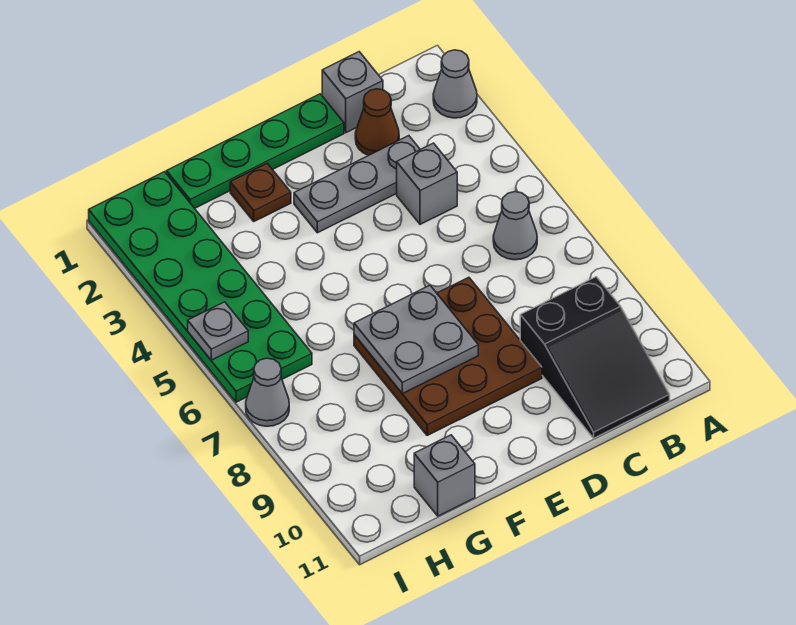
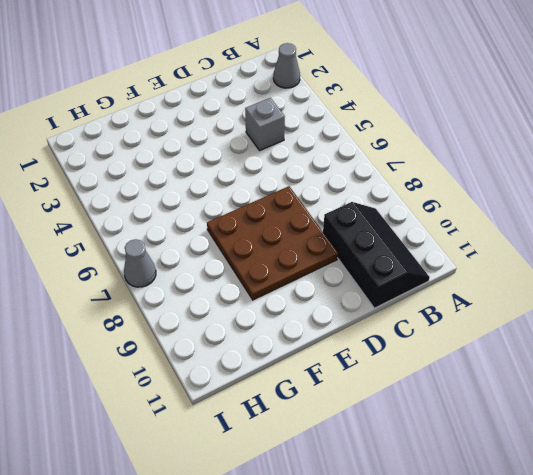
black 2x3 slope [323,202,430,308] -> black 2x3 slope turned to [520,277,670,438]
none -> grey 1x1 cone [493,192,537,260]
none -> grey 1x1 brick [322,52,383,133]
none -> brown 1x1 cone [355,89,399,155]

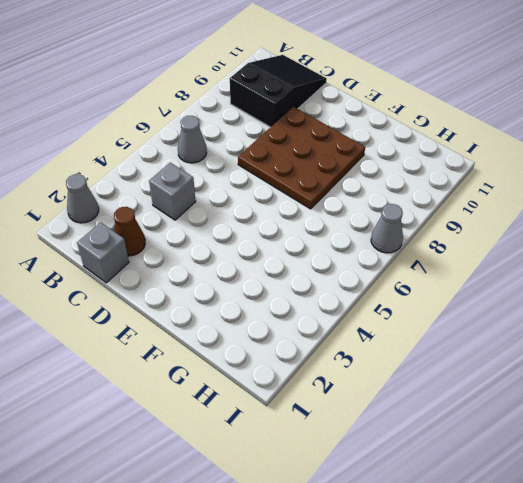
none -> grey 1x3 plate [294,136,420,233]
none -> green 1x4 plate [166,94,344,208]
none -> brown 1x1 plate [230,164,291,221]

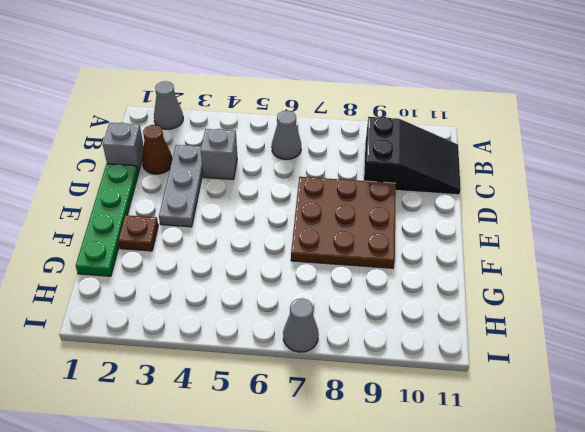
none -> grey 1x1 brick [414,435,475,516]
none -> green 2x6 plate [89,172,312,402]
none -> grey 2x2 plate [354,285,478,394]

